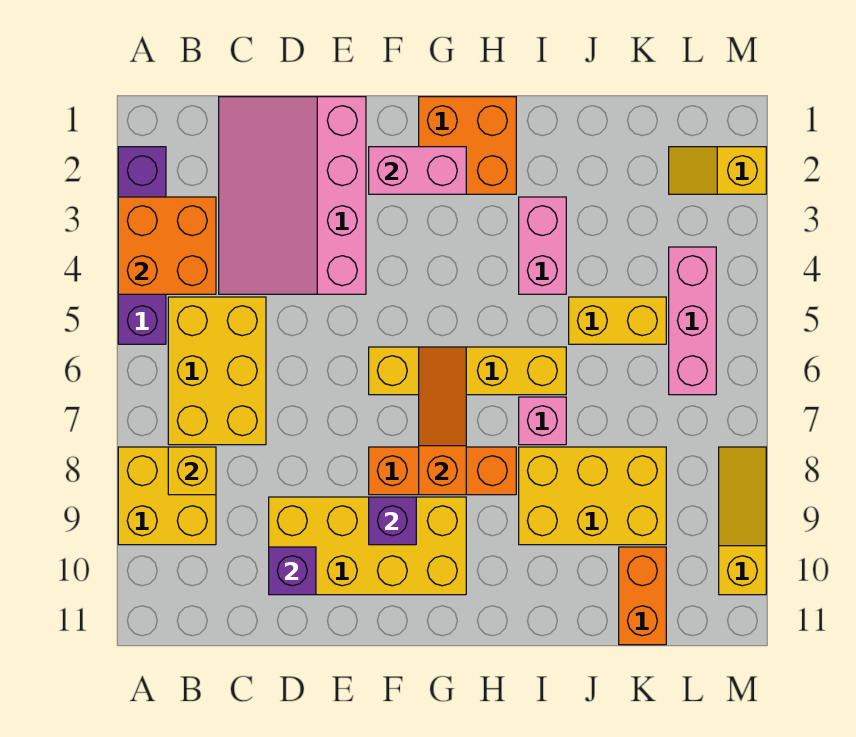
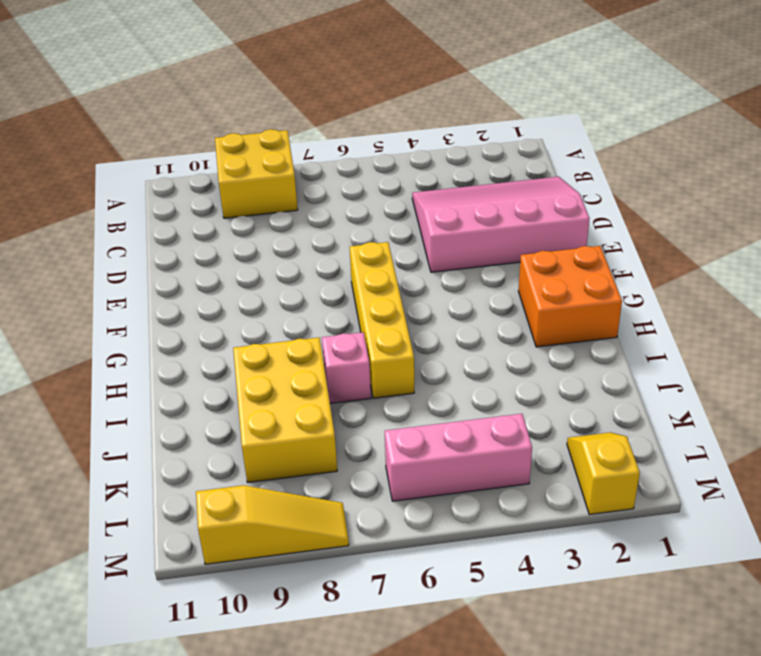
none -> purple 1x4 brick [118,147,166,344]
none -> yellow 2x3 brick [168,297,266,445]
none -> yellow 2x4 brick [269,497,466,595]

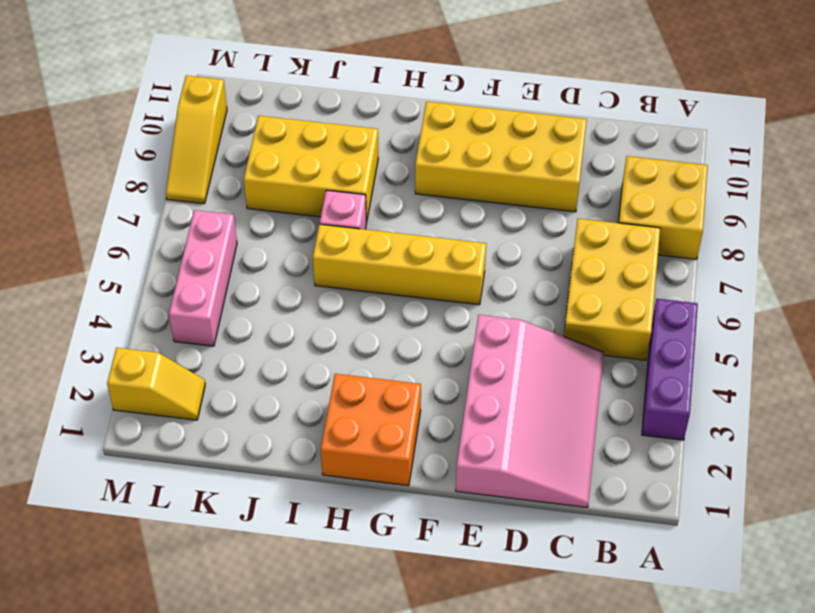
purple 1x3 brick [642,299,698,440] -> purple 1x4 brick [118,147,166,344]
none -> orange 1x3 brick [369,447,516,495]
none -> pink 1x2 brick [519,197,566,294]
none -> yellow 1x2 brick [569,297,666,344]

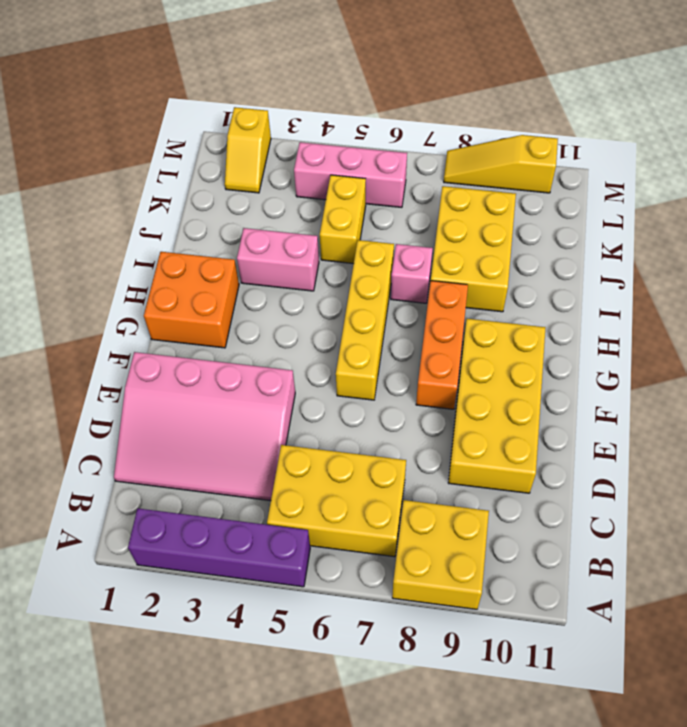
none -> orange 1x2 brick [619,547,666,645]
none -> orange 2x2 brick [118,197,216,294]
none -> yellow 1x1 brick [168,447,216,495]

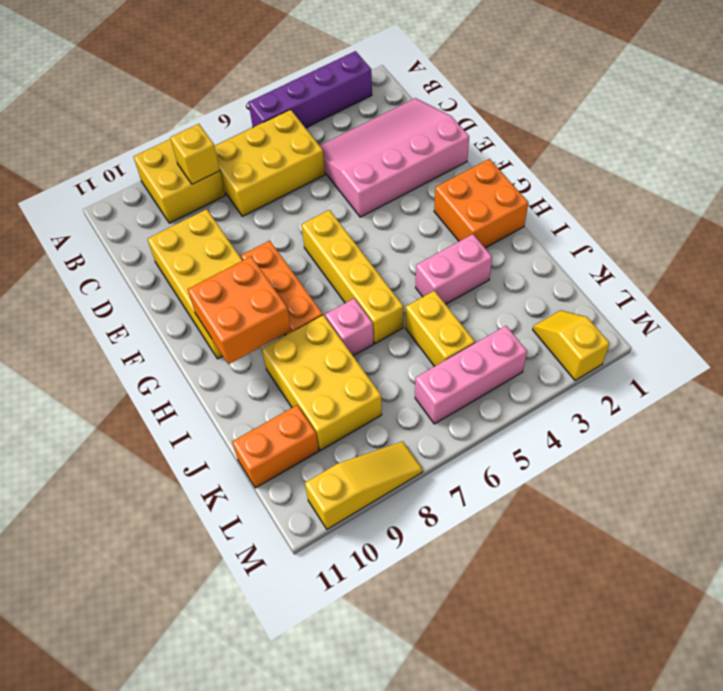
orange 2x2 brick [188,256,291,364] -> orange 2x2 brick moved to [118,197,216,294]
none -> purple 1x1 brick [269,547,316,595]
none -> pink 1x2 brick [369,147,466,194]
none -> purple 1x1 brick [369,497,416,545]

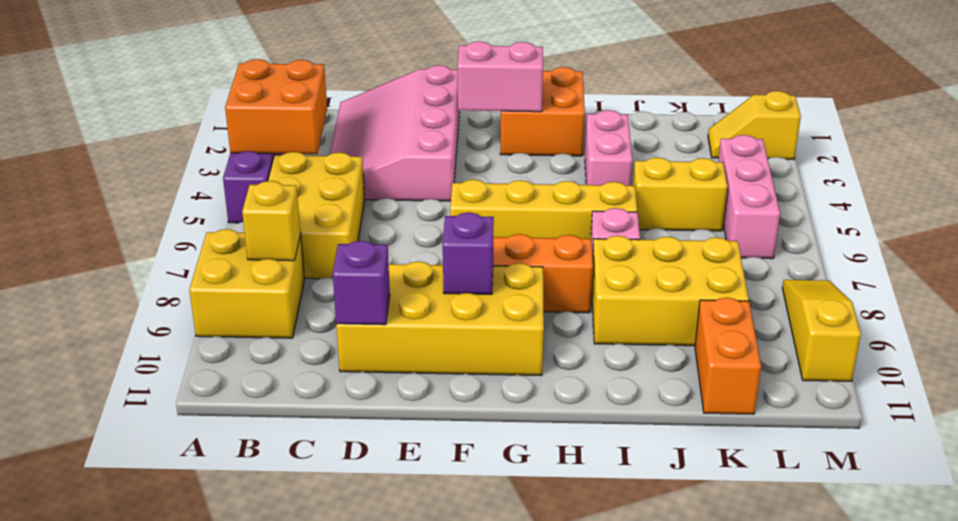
none -> orange 1x3 slope [419,347,466,495]

